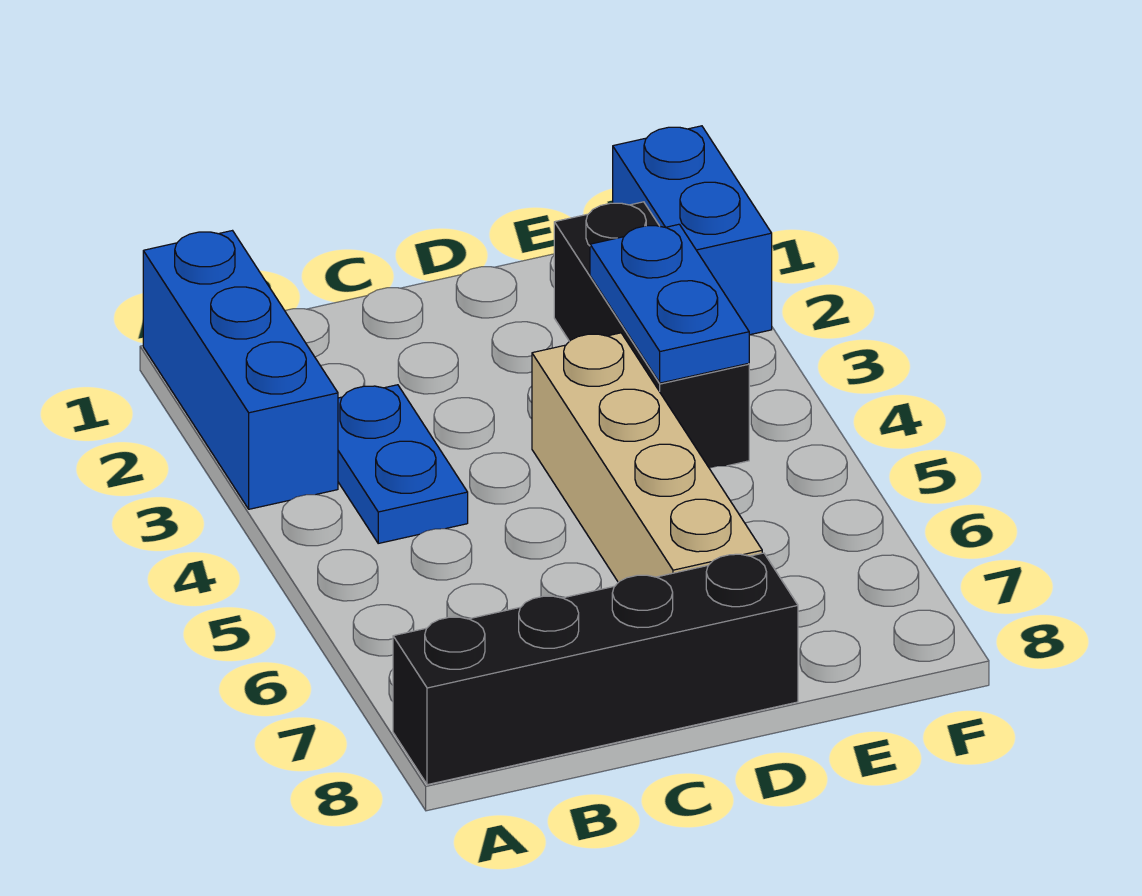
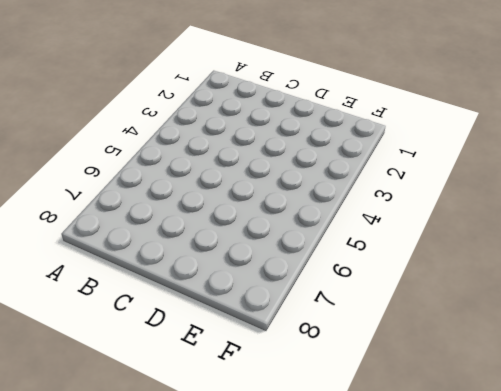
none -> blue 1x3 brick [143,231,338,509]
none -> black 1x4 brick [393,553,798,785]

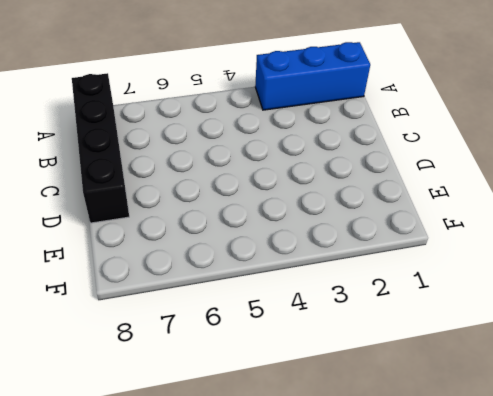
none -> blue 1x2 plate [338,385,468,543]
none -> tan 1x4 brick [532,333,762,582]

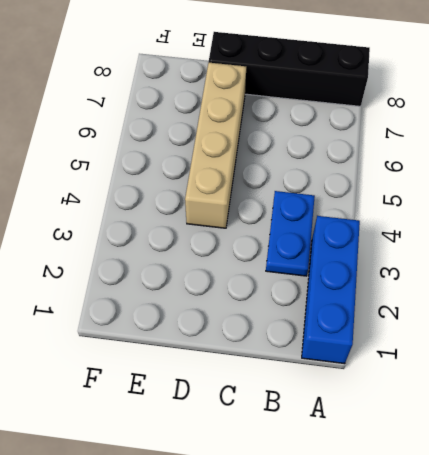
none -> black 1x3 brick [554,202,749,468]
none -> blue 1x2 brick [613,126,772,335]

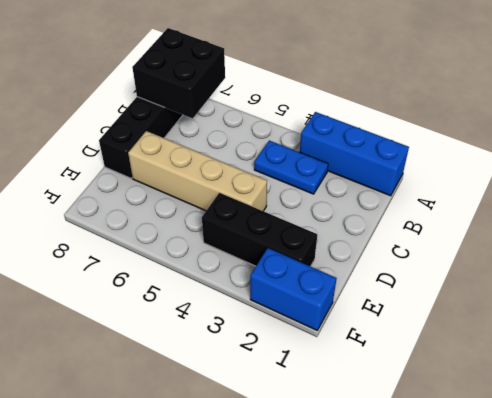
black 2x2 brick [132,28,225,118] -> none
none -> blue 1x2 plate [590,224,749,383]

